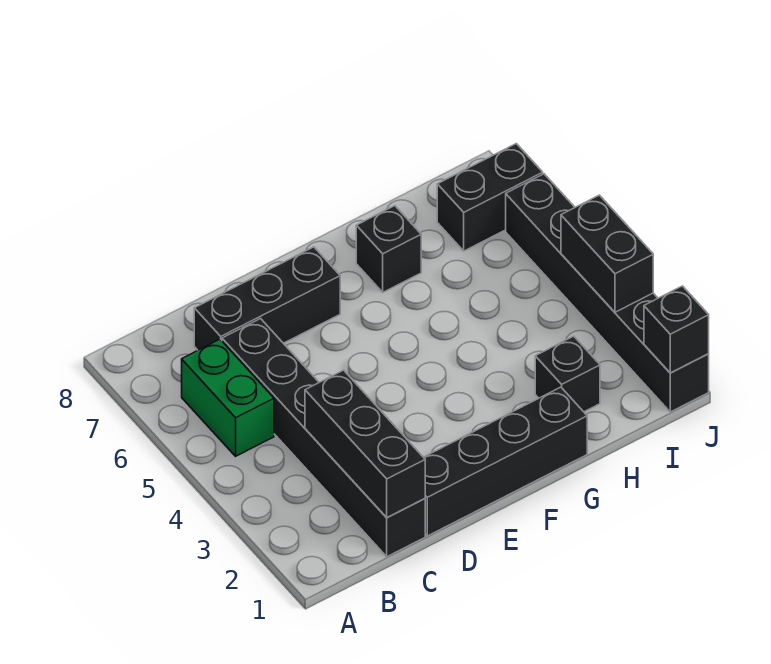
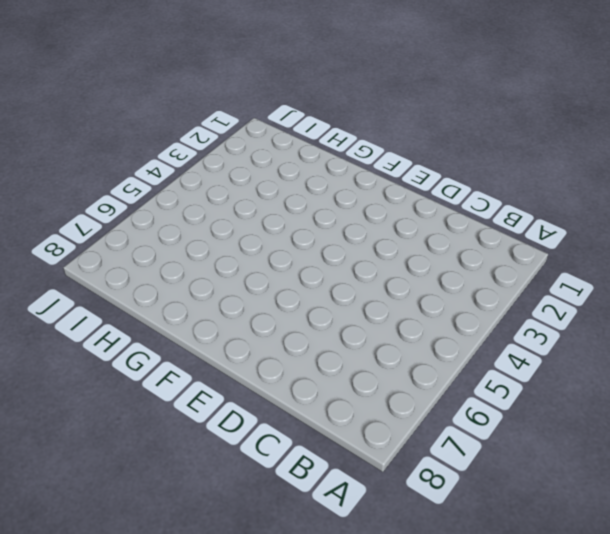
none -> green 1x2 brick [182,339,274,456]
none -> black 1x6 brick [222,319,425,557]

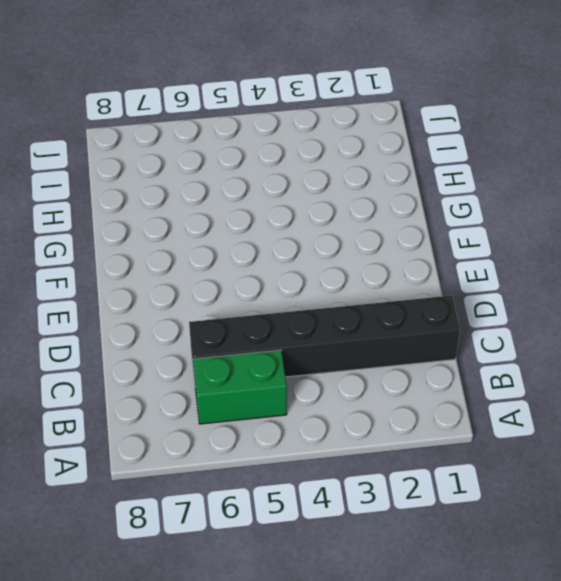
none -> black 1x3 brick [194,247,340,350]
none -> black 1x4 brick [424,387,587,536]

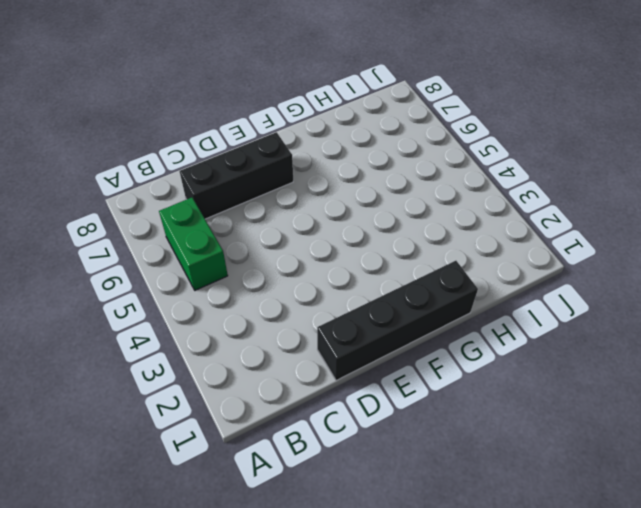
none -> black 1x6 brick [222,319,425,557]
none -> black 1x1 brick [356,206,421,292]

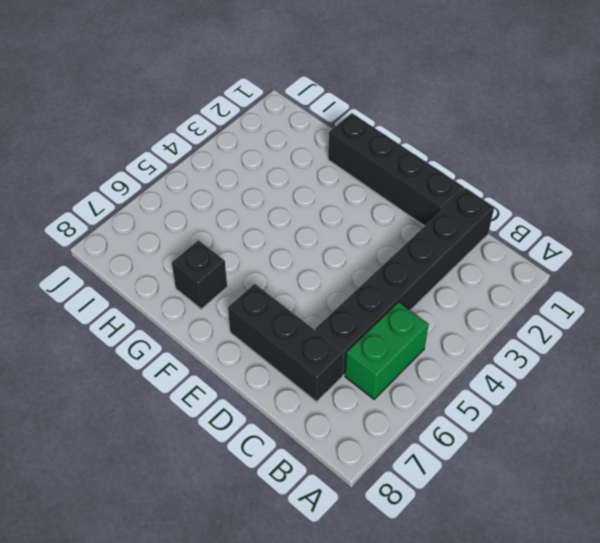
none -> black 1x1 brick [535,336,600,412]
none -> black 1x2 brick [437,144,543,251]

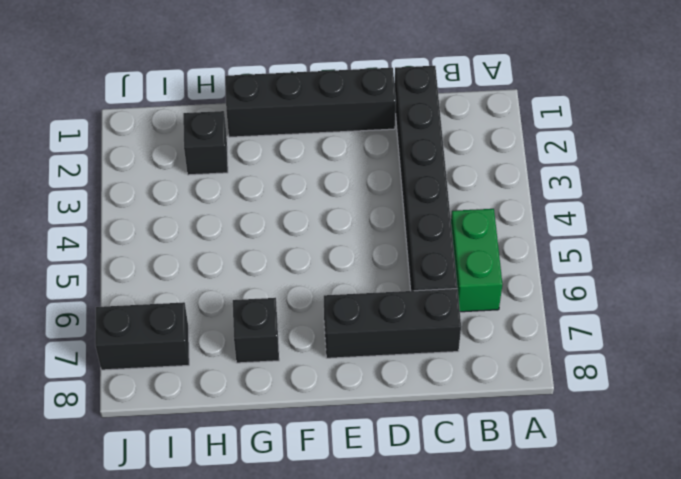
none -> black 1x6 brick [506,174,709,412]
none -> black 1x3 brick [305,370,425,518]

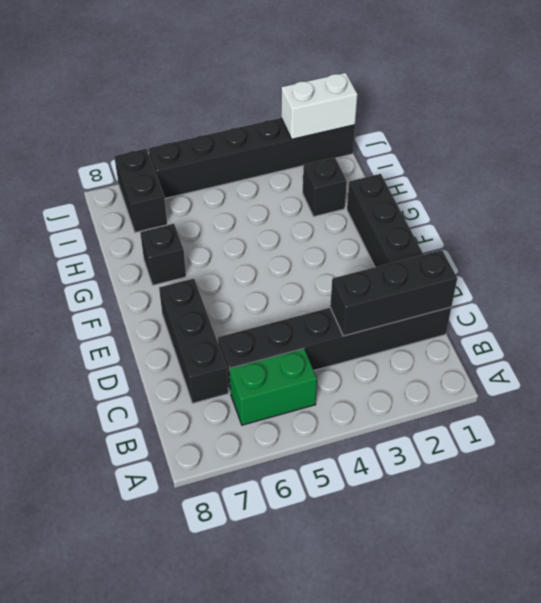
white 1x2 brick [281,73,358,139] -> black 1x1 brick [644,286,709,373]
none -> black 1x2 brick [561,195,653,312]

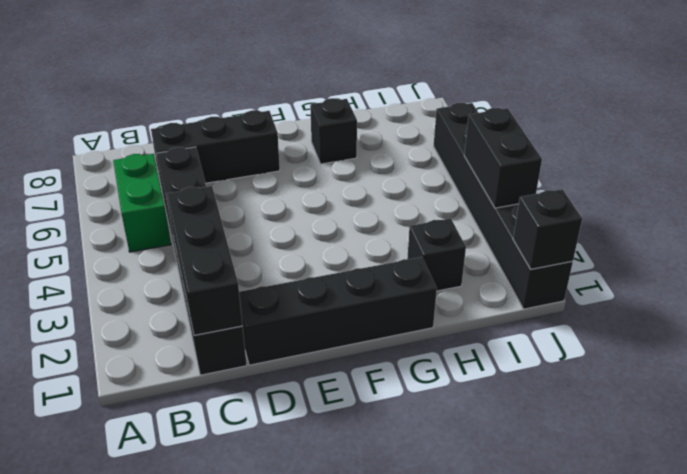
none -> black 1x2 brick [437,144,543,251]

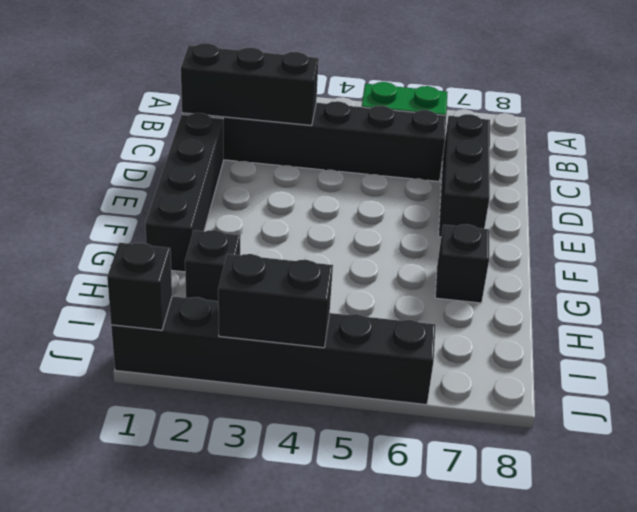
none -> black 1x2 brick [437,144,543,251]

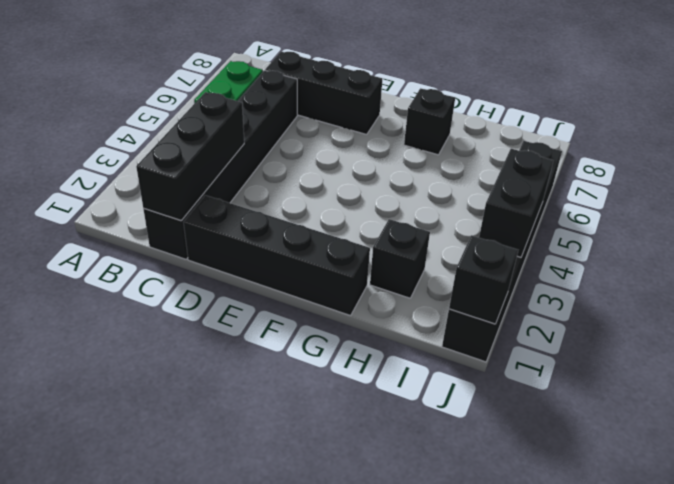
none -> black 1x2 brick [437,144,543,251]

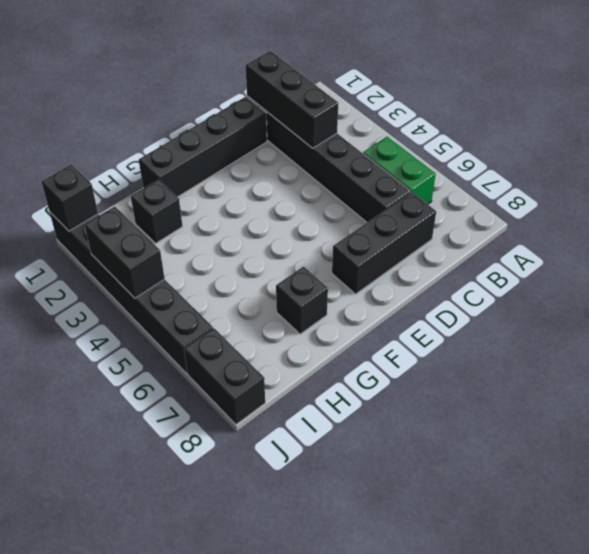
black 1x2 brick [184,328,265,425] -> black 1x2 brick turned to [437,144,543,251]

